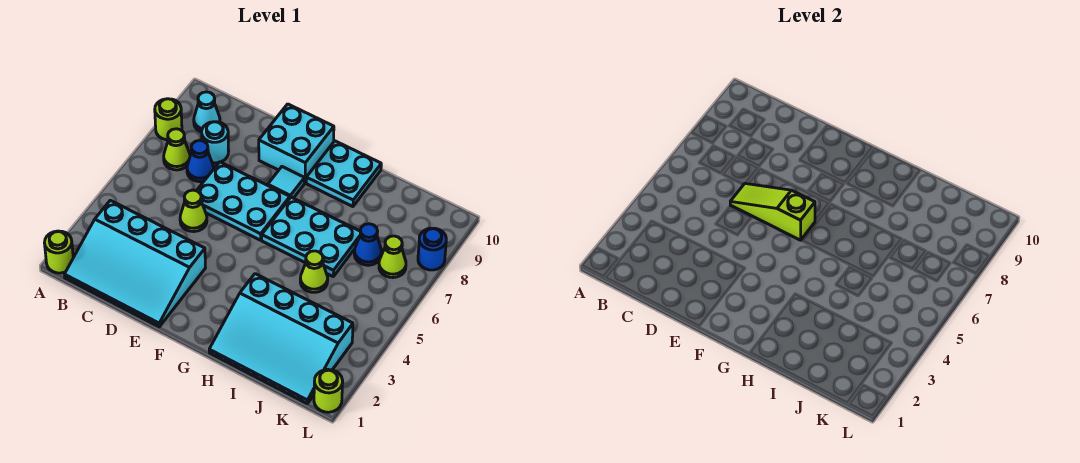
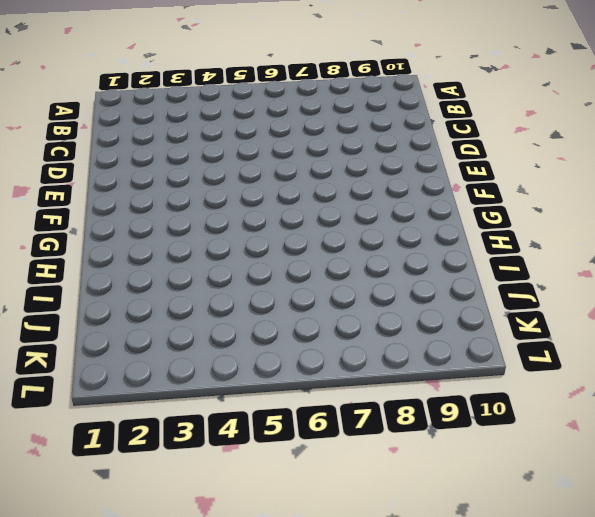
none -> lime 1x1 round brick [45,231,73,273]
none -> lime 1x1 round brick [155,99,182,140]
none -> cyan 3x4 slope [65,200,205,327]

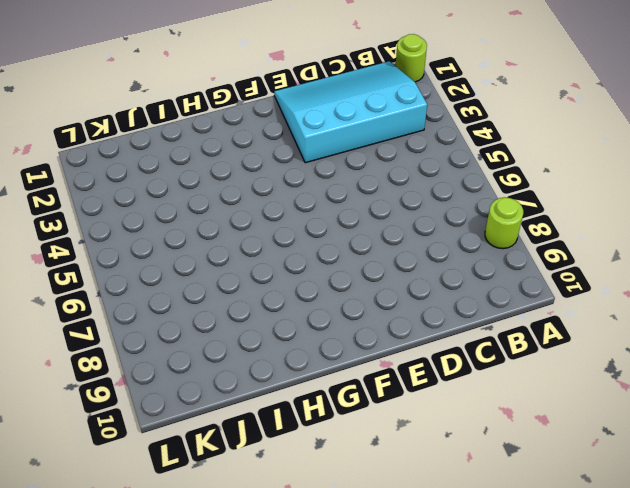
none -> lime 1x1 cone [164,129,190,170]
none -> cyan 1x1 cone [194,92,220,132]
none -> blue 1x1 cone [187,141,214,182]

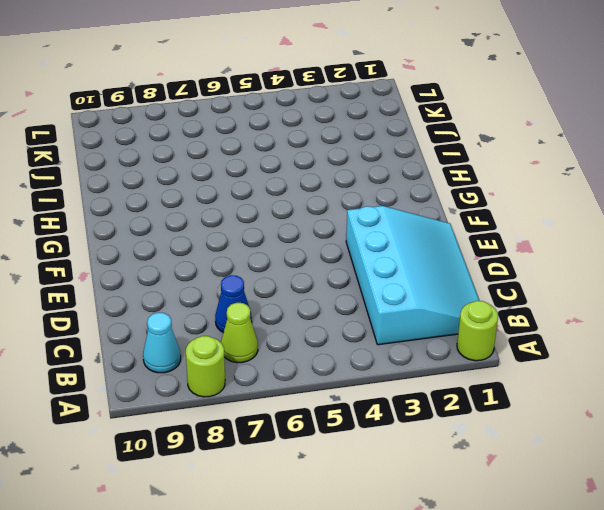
none -> cyan 1x1 round brick [202,122,229,163]
none -> lime 1x1 cone [180,190,207,232]
none -> cyan 2x3 plate [197,162,290,240]

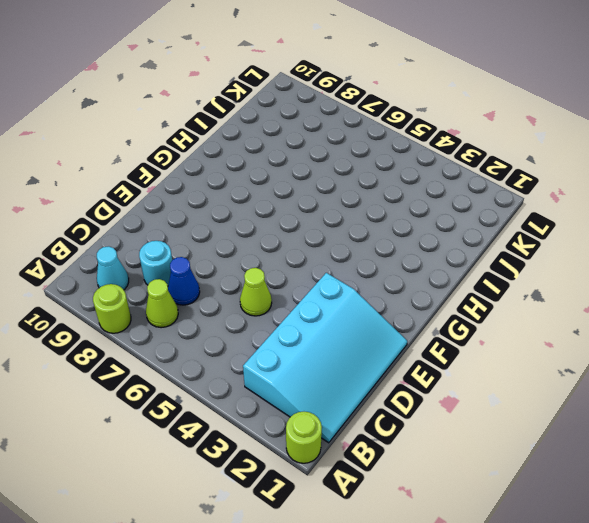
none -> cyan 2x3 plate [197,162,290,240]
none -> cyan 2x2 brick [259,104,334,183]
none -> cyan 1x1 tile [268,167,305,198]

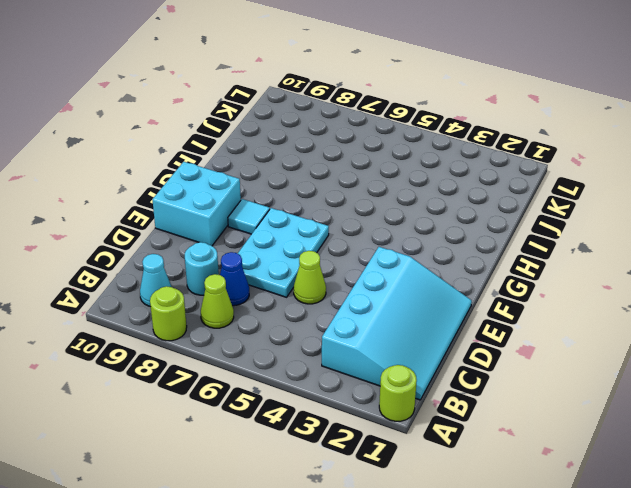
none -> cyan 2x3 plate [262,197,360,276]
none -> cyan 2x2 plate [306,141,381,207]
none -> cyan 3x4 slope [209,274,353,403]

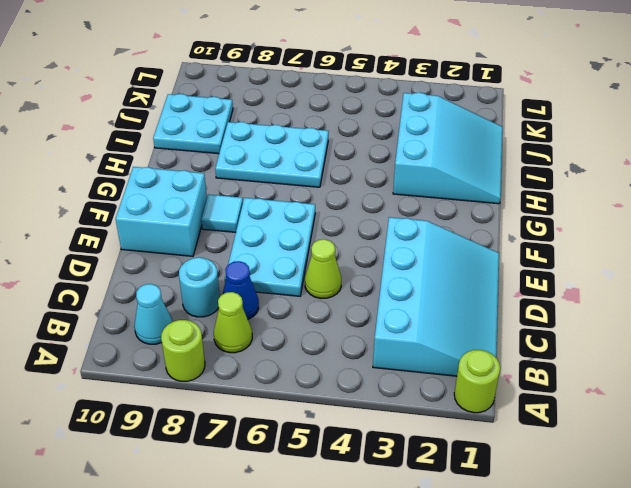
cyan 3x3 slope [393,93,503,204] -> cyan 3x4 slope [209,274,353,403]
cyan 2x3 plate [215,122,329,187] -> cyan 2x3 plate turned to [262,197,360,276]
cyan 2x2 plate [153,94,233,154] -> cyan 2x2 plate moved to [306,141,381,207]
none -> lime 1x1 cone [300,251,328,292]
none -> blue 1x1 cone [354,224,382,265]
none -> lime 1x1 cone [379,236,406,278]

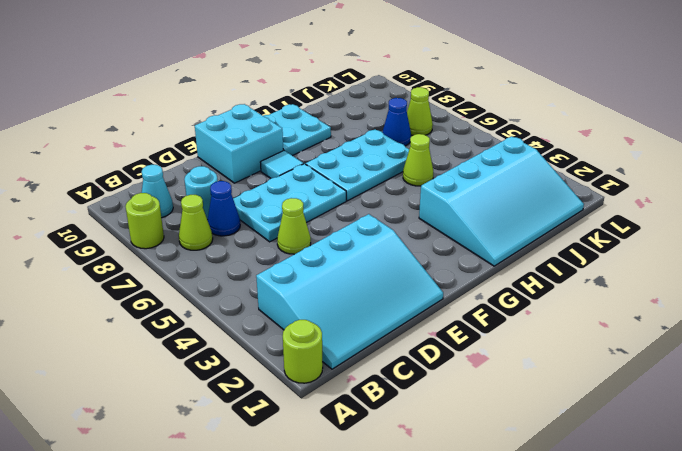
none -> lime 1x1 round brick [314,369,343,412]
none -> blue 1x1 round brick [418,228,446,270]
none -> lime 1x3 slope [730,183,815,240]

